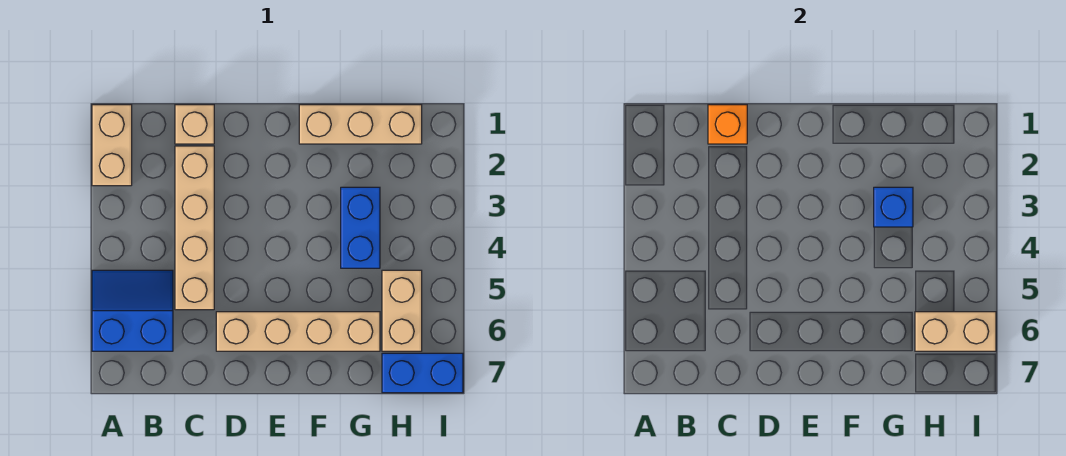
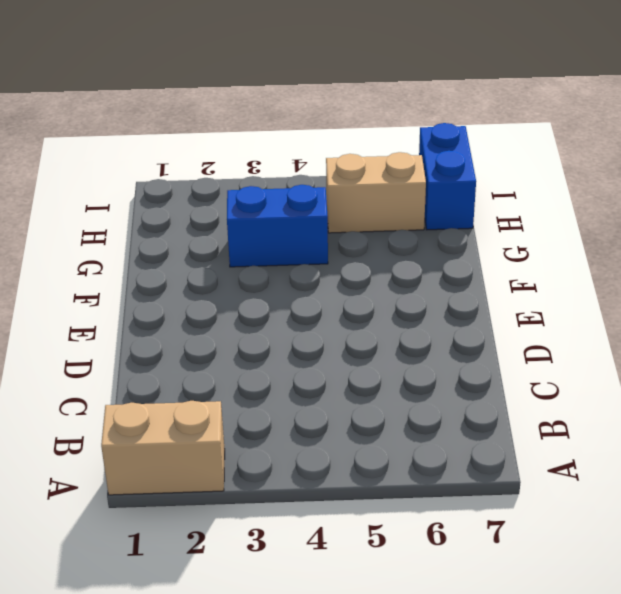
none -> blue 2x2 slope [92,270,173,351]
none -> tan 1x1 brick [175,105,214,144]
none -> tan 1x4 brick [175,146,214,310]

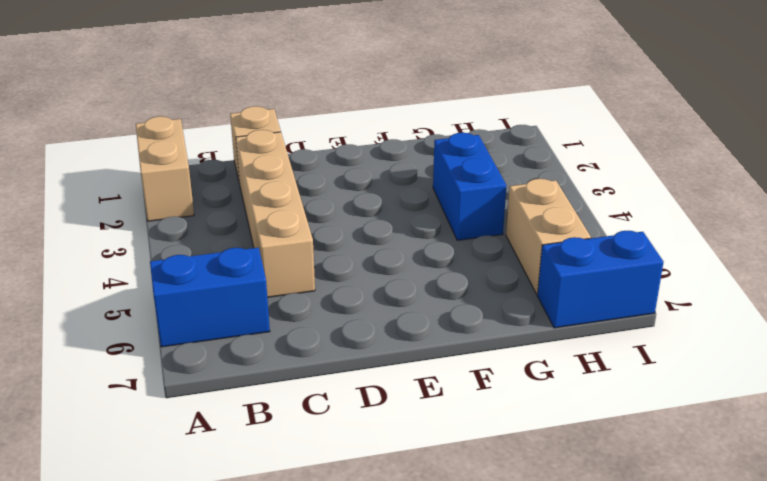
none -> tan 1x4 brick [216,312,380,351]
none -> tan 1x3 brick [299,105,422,144]
none -> orange 1x1 brick [708,105,747,144]

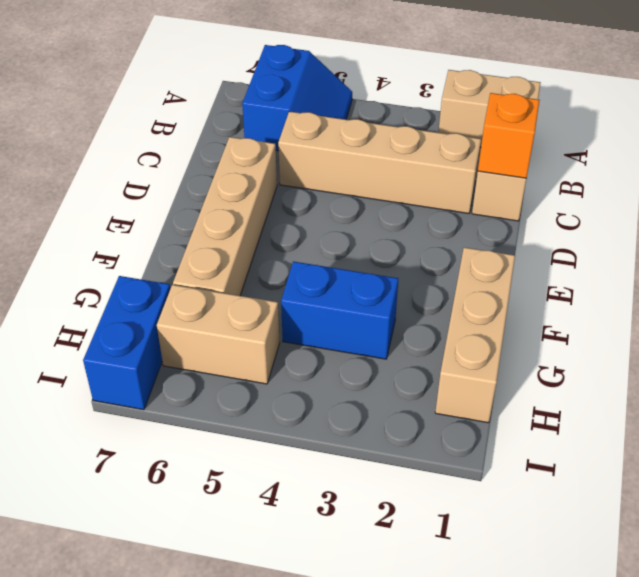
none -> blue 1x1 brick [874,187,913,227]
none -> tan 1x2 brick [915,312,996,351]

